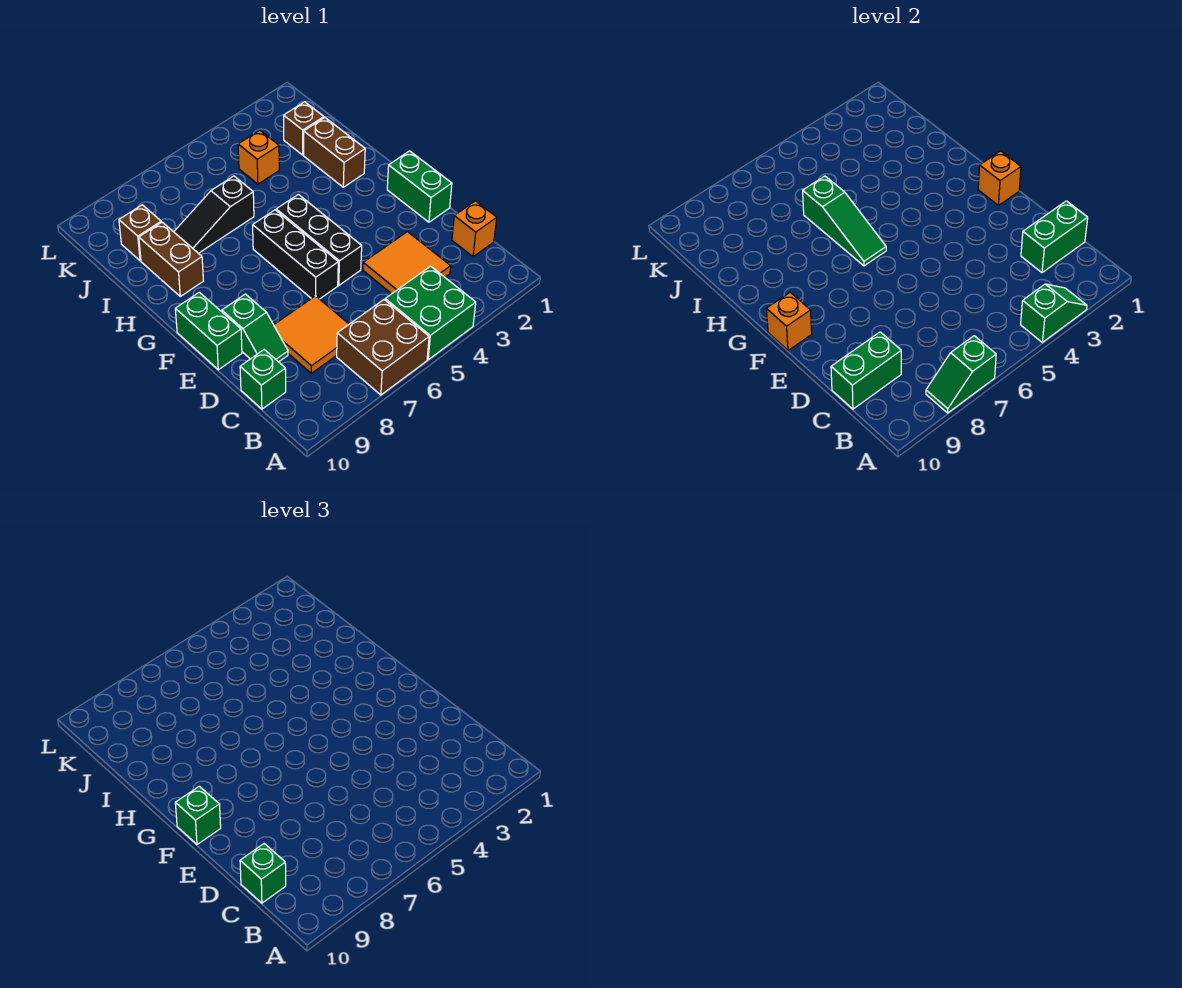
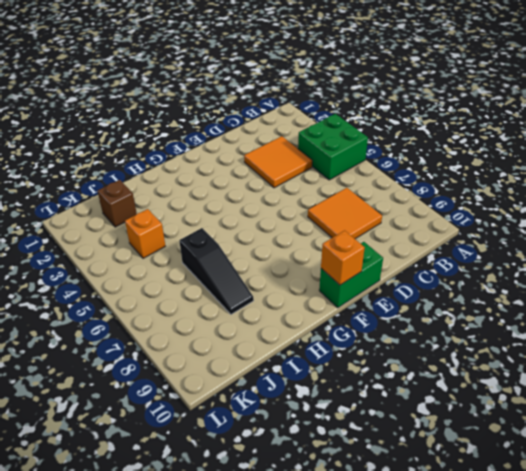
none -> brown 2x2 brick [337,300,429,395]
none -> orange 1x1 brick [452,201,497,257]
none -> green 1x1 brick [240,350,286,409]

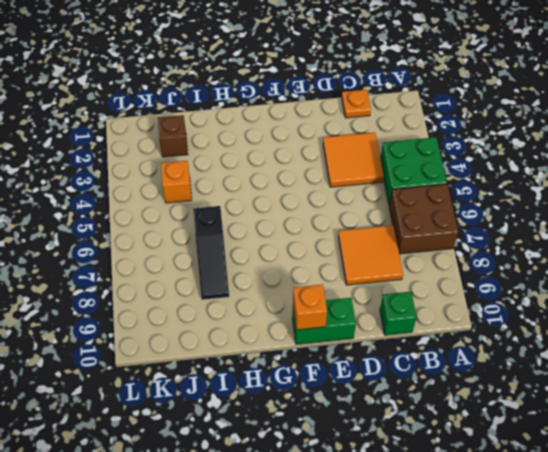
orange 1x1 plate [342,90,371,118] -> orange 1x1 brick [452,201,497,257]
none -> green 1x2 slope [222,294,288,362]
none -> green 1x2 brick [387,151,452,222]
none -> black 1x3 brick [276,194,362,285]

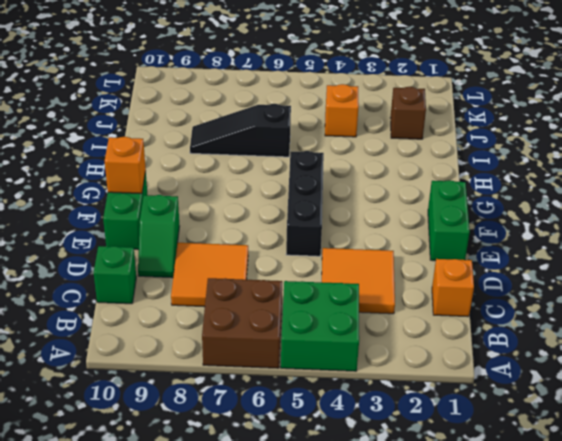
none -> black 1x3 brick [253,210,338,299]
none -> brown 1x2 brick [304,118,365,187]
none -> brown 1x2 brick [139,222,203,296]

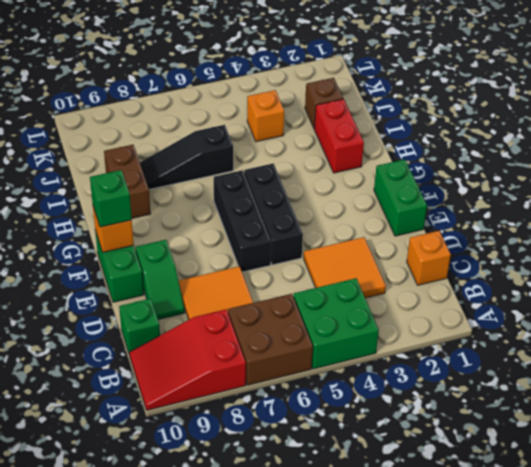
red 2x3 slope [129,309,246,410] -> none
red 1x2 brick [314,99,364,173] -> brown 1x2 brick [304,118,365,187]
none -> brown 1x1 brick [119,205,161,261]
none -> green 1x2 slope [1021,284,1087,342]
none -> green 1x2 slope [926,336,996,413]

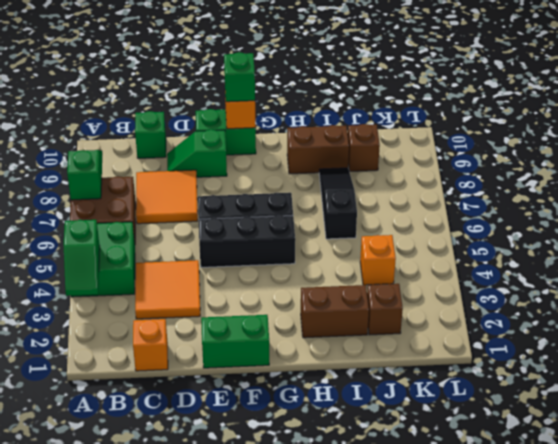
none -> green 1x2 brick [1021,201,1088,273]
none -> green 1x2 brick [831,332,901,409]
none -> orange 1x1 brick [978,151,1021,205]

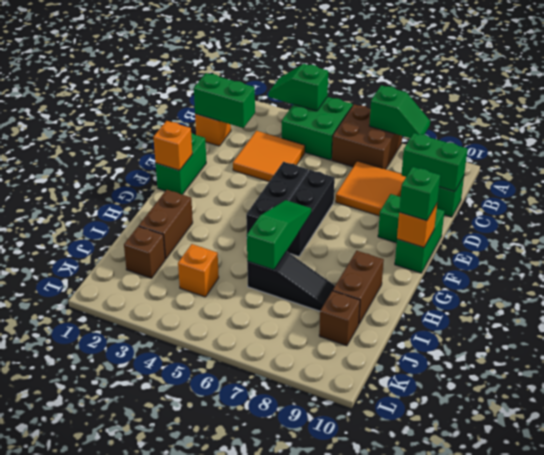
none -> green 1x1 brick [240,844,286,903]

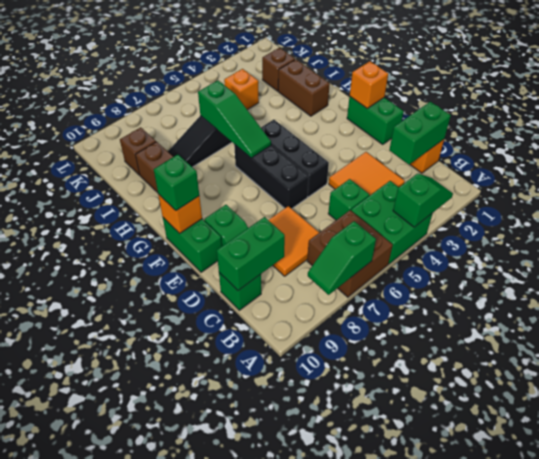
green 1x1 brick [328,179,369,220] -> green 1x1 brick moved to [240,844,286,903]

